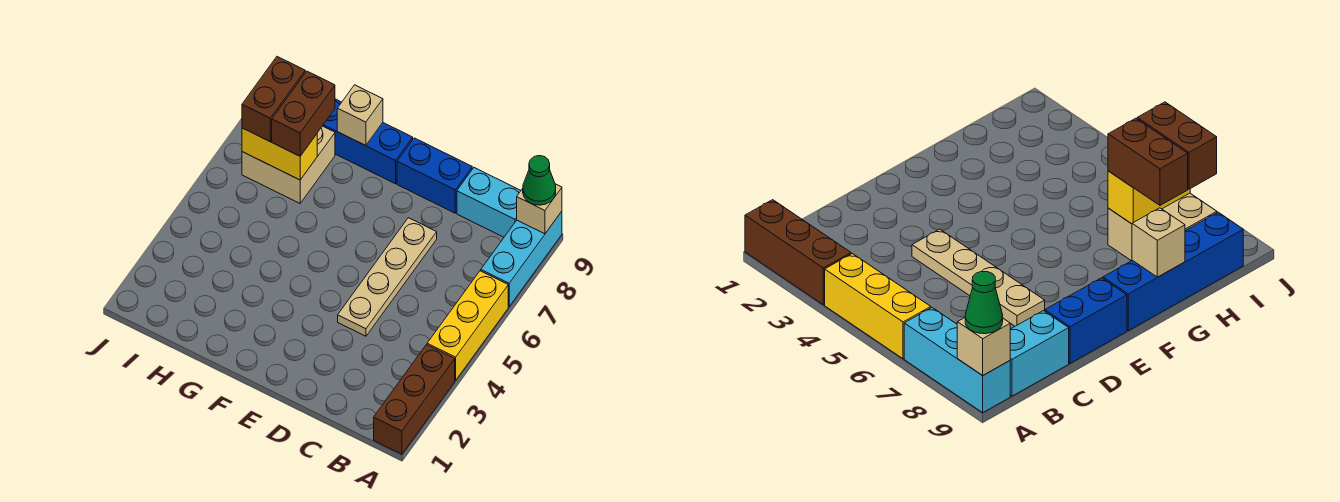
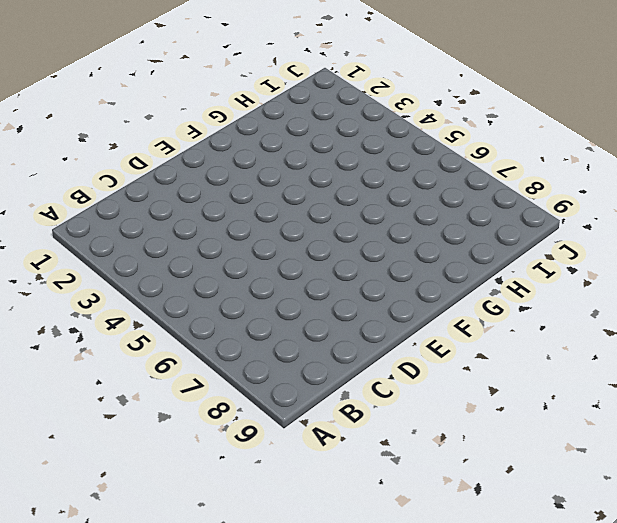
none -> brown 1x3 brick [374,345,455,454]
none -> yellow 1x3 brick [427,271,508,380]
none -> cyan 1x3 brick [481,211,562,307]

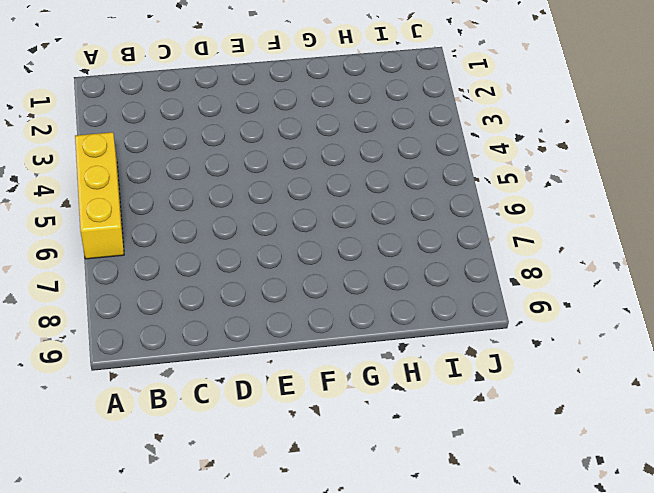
none -> brown 1x3 brick [374,345,455,454]
none -> cyan 1x3 brick [481,211,562,307]
none -> cyan 1x2 brick [457,168,521,237]

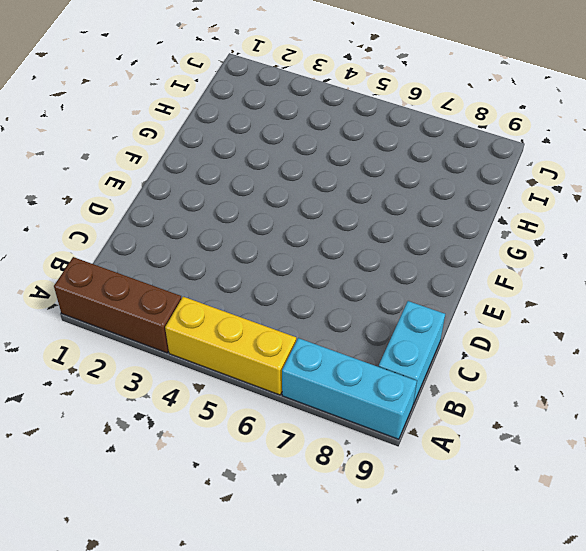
none -> tan 1x4 plate [338,218,437,336]
none -> blue 1x2 brick [397,138,472,213]
none -> blue 1x4 brick [323,99,413,184]

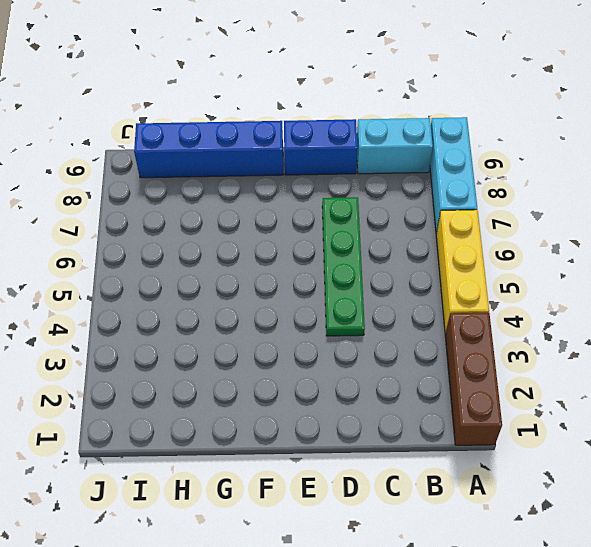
green 1x4 plate [322,197,365,336] -> tan 1x4 plate [338,218,437,336]
none -> tan 2x2 brick [242,126,335,203]
none -> tan 1x1 brick [517,184,562,234]
none -> tan 1x1 brick [337,85,383,146]

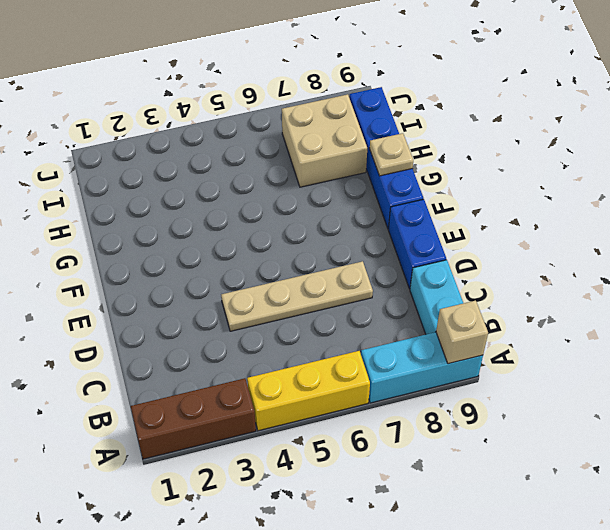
tan 1x1 plate [370,133,413,176] -> tan 1x1 brick [337,85,383,146]
none -> yellow 1x2 brick [242,128,317,180]
none -> green 1x1 cone [523,156,556,205]
none -> brown 1x2 brick [272,71,335,156]

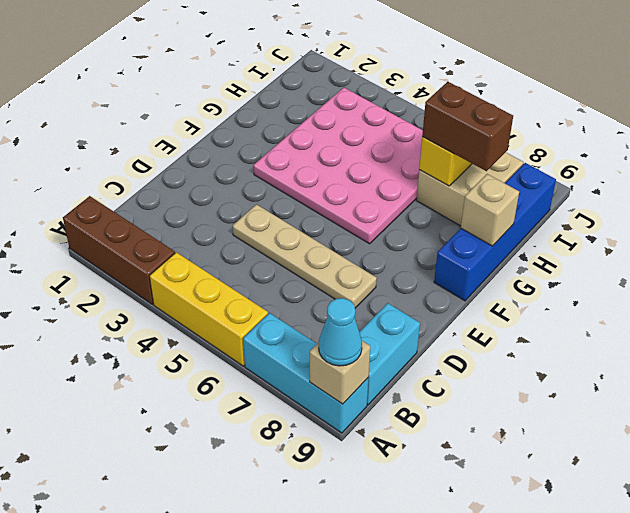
cyan 1x1 cone [319,298,362,366] -> green 1x1 cone [523,156,556,205]
pink 4x4 plate [253,88,423,244] -> none
none -> blue 1x2 brick [397,138,472,213]
none -> brown 1x2 brick [242,57,305,141]

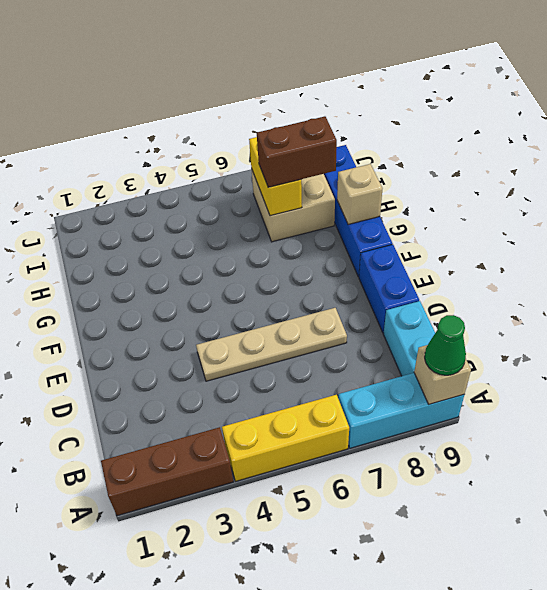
none -> brown 1x2 brick [242,57,305,141]

